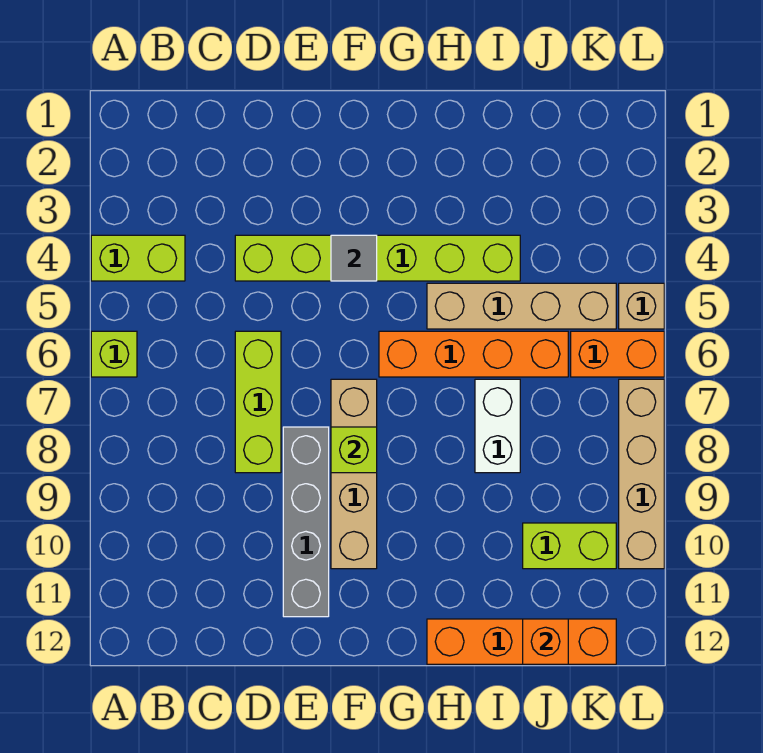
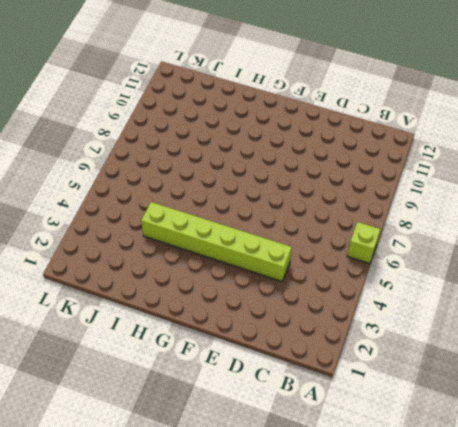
none -> lime 1x2 brick [91,235,185,281]
none -> lime 1x3 brick [235,331,281,473]
none -> grey 1x4 brick [283,427,329,617]

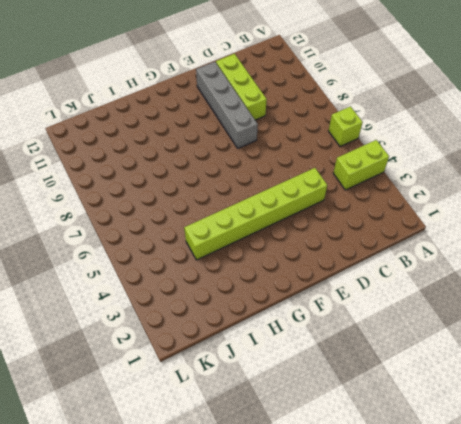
lime 1x3 brick [216,54,267,120] -> lime 1x3 brick moved to [235,331,281,473]
none -> tan 1x4 brick [331,379,377,569]
none -> orange 1x4 brick [379,331,568,377]
none -> tan 1x4 brick [427,283,616,329]

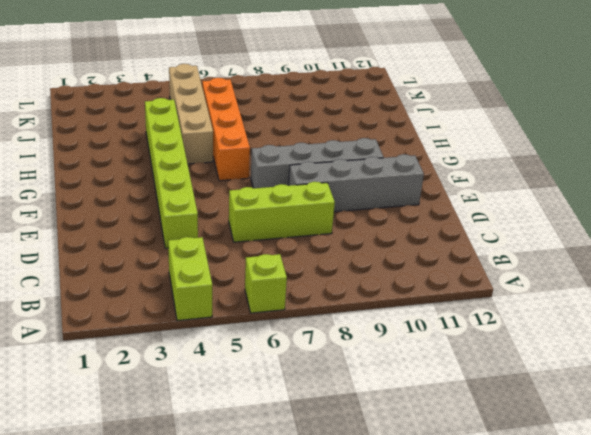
grey 1x4 brick [251,138,383,188] -> tan 1x4 brick [331,379,377,569]
none -> orange 1x4 brick [427,619,616,664]
none -> white 1x2 brick [475,379,520,473]
none -> lime 1x2 brick [523,523,616,569]

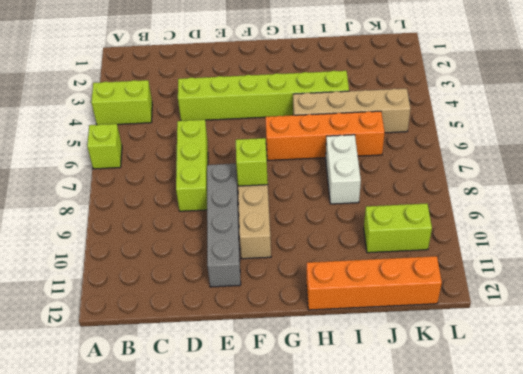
none -> orange 1x2 brick [571,331,664,377]
none -> tan 1x1 brick [619,283,664,329]
none -> tan 1x4 brick [619,379,664,569]

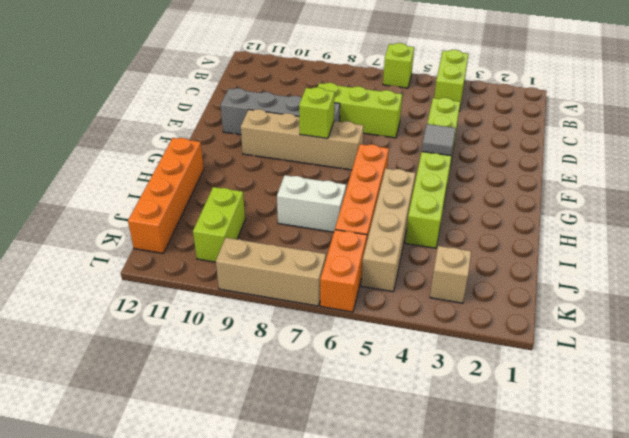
tan 1x1 brick [430,246,471,303] -> tan 1x1 brick moved to [619,283,664,329]
tan 1x3 brick [216,238,326,306] -> tan 1x4 brick [619,379,664,569]
none -> orange 1x1 brick [523,619,568,664]

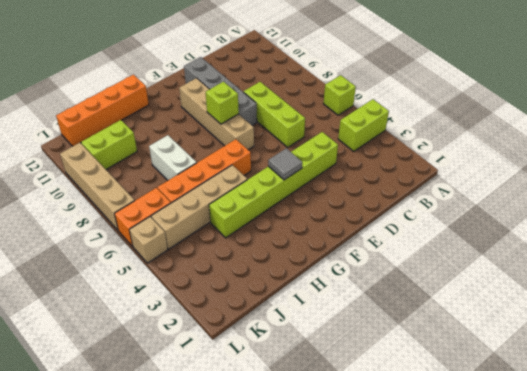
none -> orange 1x1 brick [523,619,568,664]

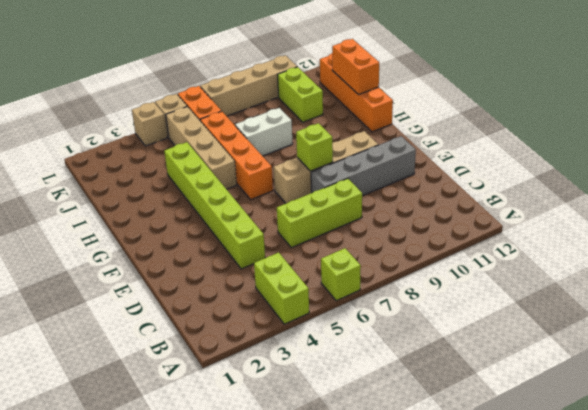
orange 1x2 brick [332,39,379,95] -> orange 1x1 brick [523,619,568,664]
tan 1x1 brick [132,102,167,146] -> none
none -> grey 1x1 tile [331,235,377,281]

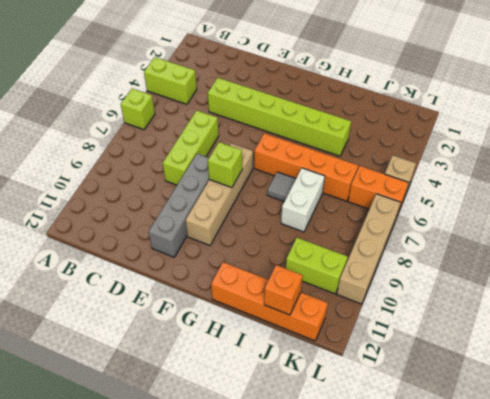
grey 1x1 tile [267,172,296,202] -> grey 1x1 tile moved to [331,235,377,281]
none -> tan 1x4 brick [427,283,616,329]

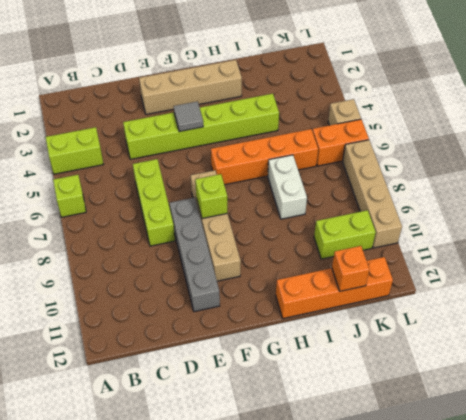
tan 1x4 brick [139,60,242,114] -> tan 1x4 brick moved to [427,283,616,329]

